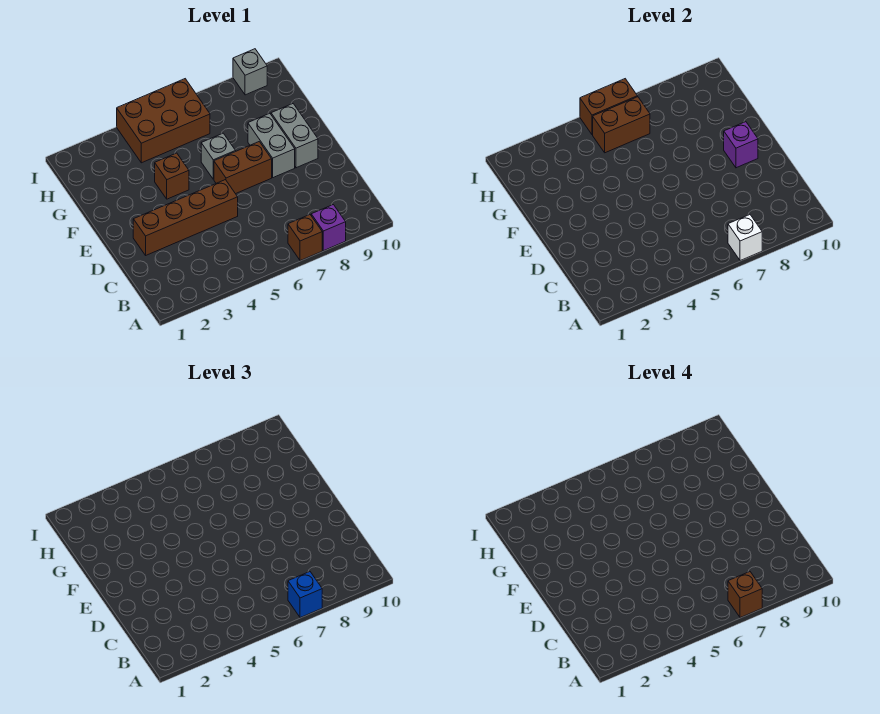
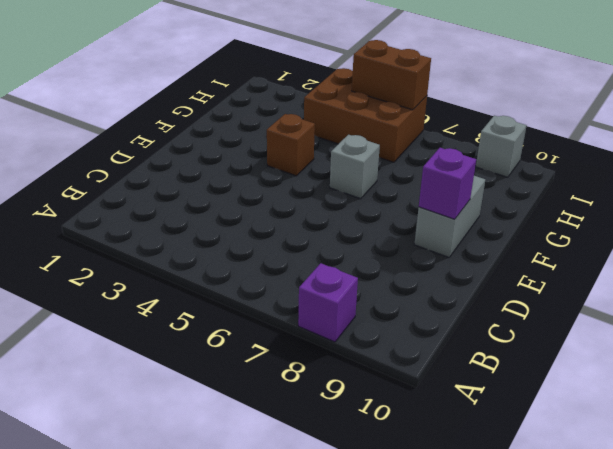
none -> brown 1x1 brick [288,215,322,261]
none -> brown 1x4 brick [133,180,238,255]
none -> brown 1x2 brick [214,142,272,194]

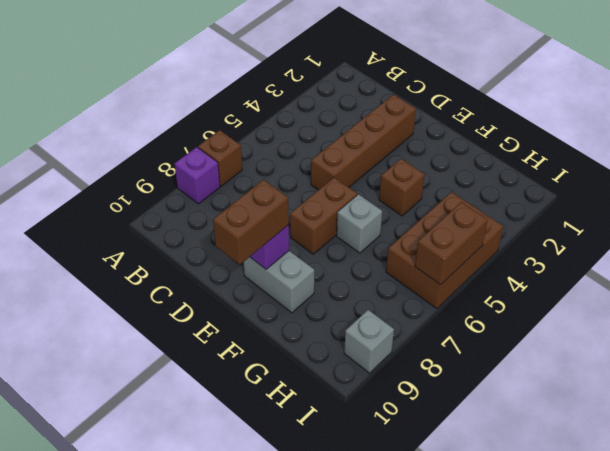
brown 1x2 brick [213,180,289,264] -> brown 1x2 brick moved to [593,97,650,153]
none -> grey 1x2 brick [248,113,295,178]
none -> white 1x1 brick [728,215,762,261]
none -> blue 1x1 brick [288,572,322,618]

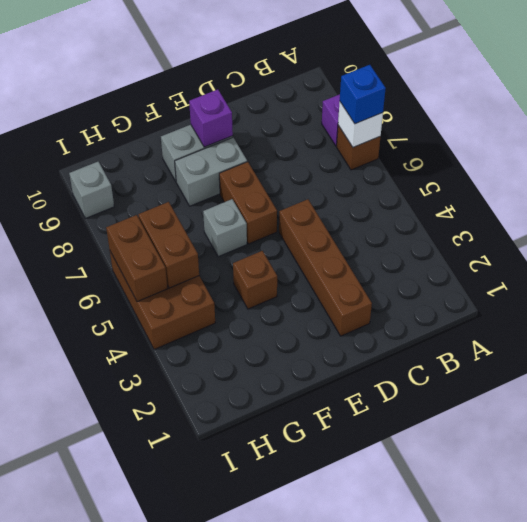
none -> brown 1x1 brick [728,572,762,618]

